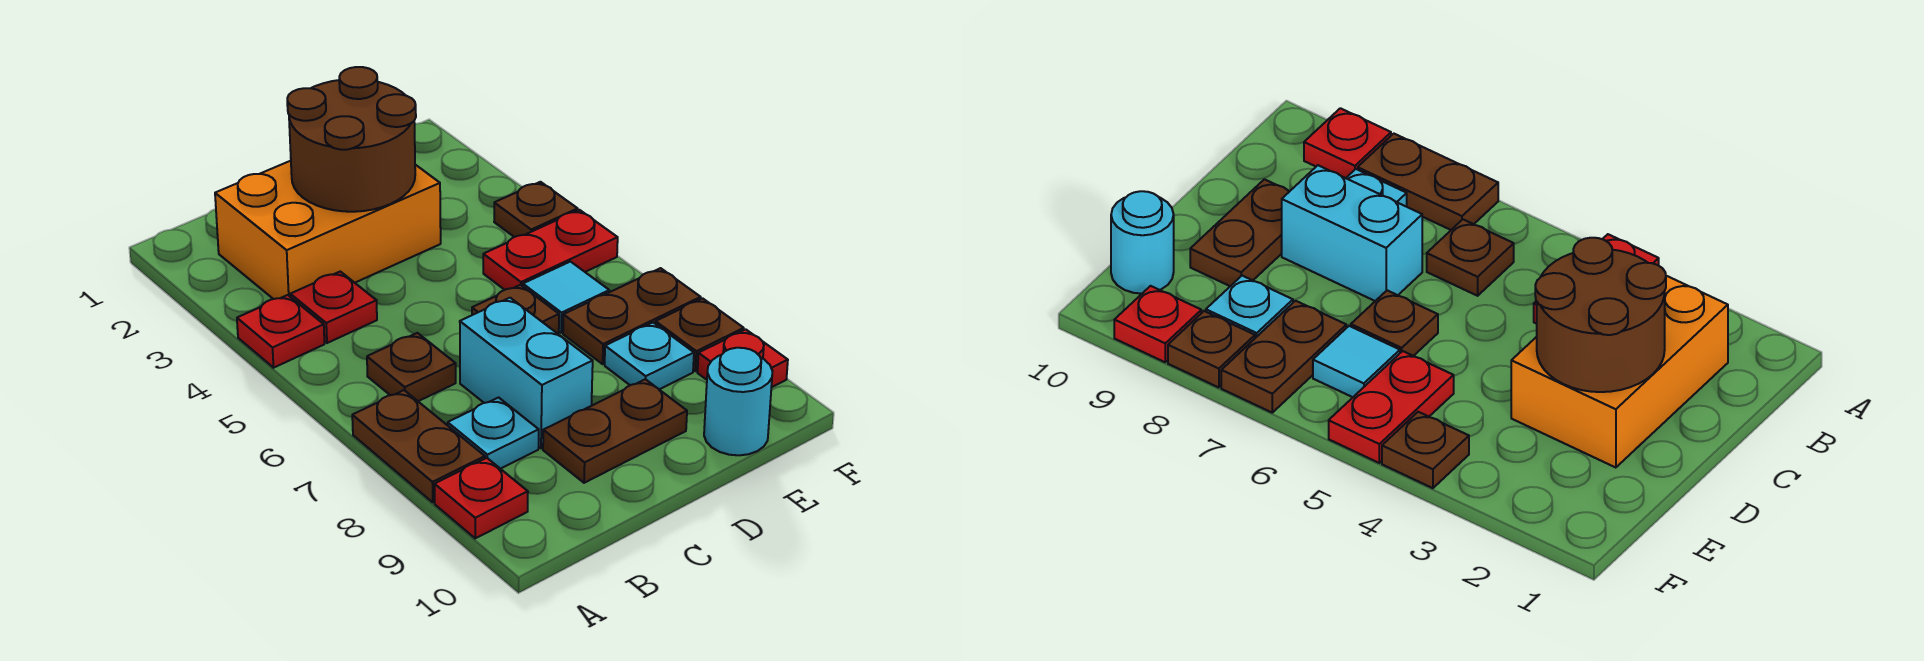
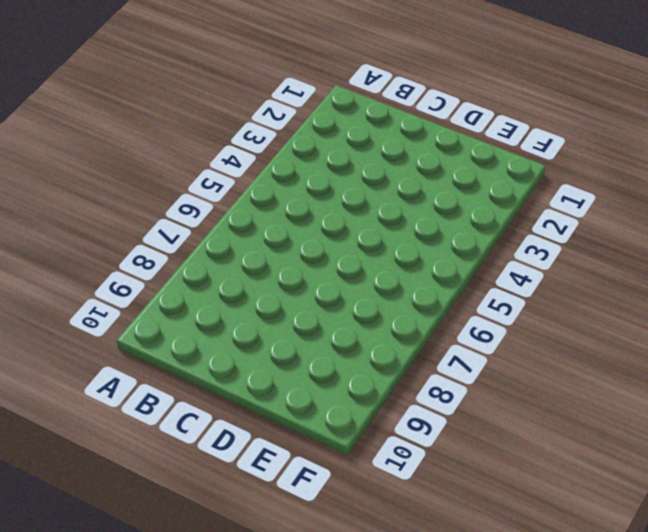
none -> red 1x1 plate [237,295,324,368]
none -> brown 1x2 plate [352,390,485,502]
none -> red 1x1 plate [435,458,528,538]

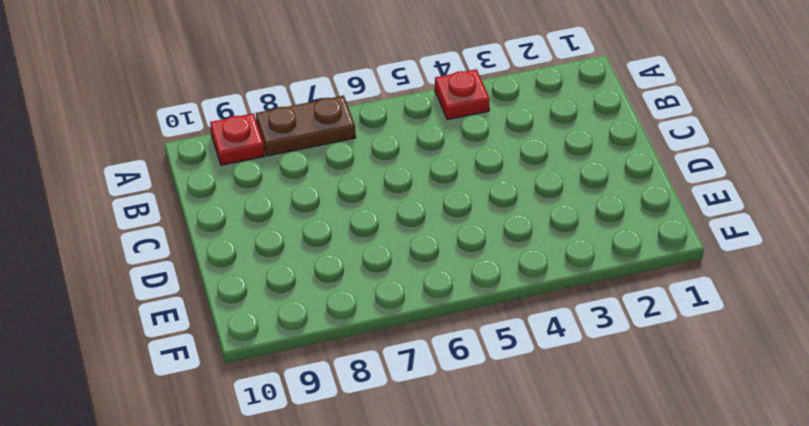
none -> orange 2x3 brick [215,161,441,299]
none -> red 1x1 plate [290,272,377,343]
none -> brown 1x1 plate [367,333,456,401]

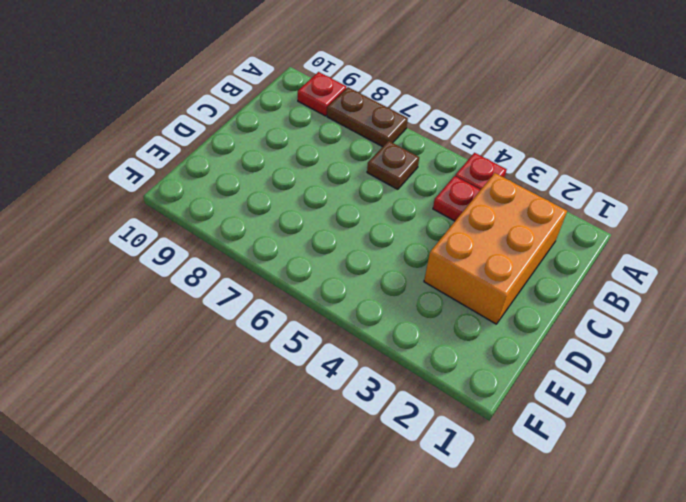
none -> cyan 1x1 plate [448,398,539,469]
none -> cyan 1x2 brick [460,298,593,448]
none -> brown 1x2 plate [543,379,687,483]

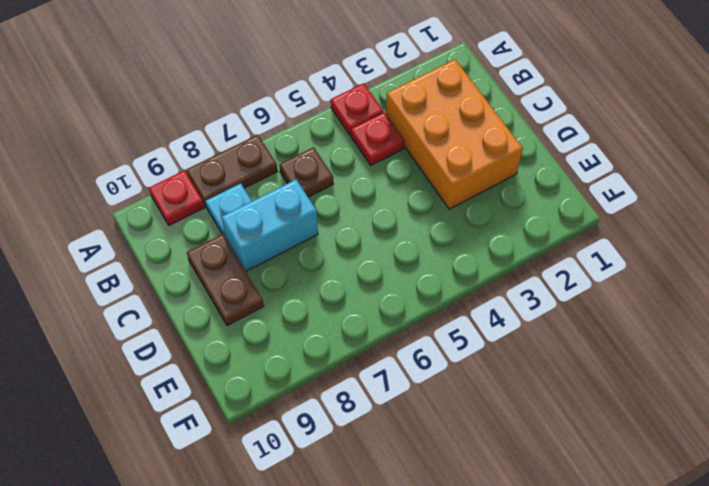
none -> brown 1x1 plate [472,285,559,334]
none -> red 1x2 plate [483,210,618,290]
none -> cyan 1x1 tile [523,262,609,333]

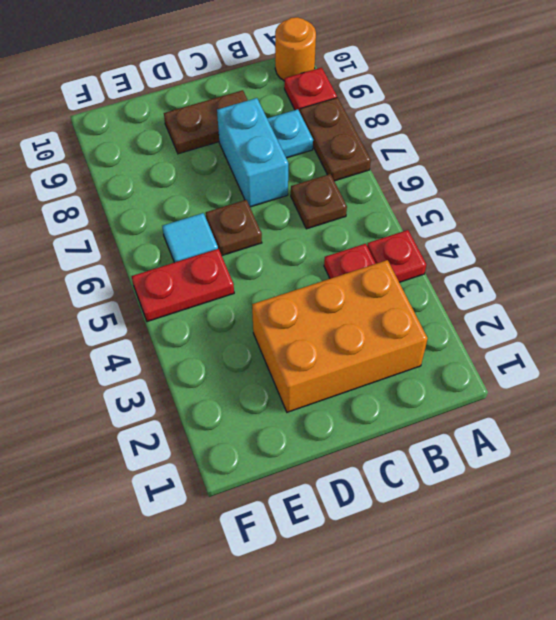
orange 1x1 round brick [275,17,316,81] -> none
none -> brown 1x2 plate [563,268,701,364]
none -> cyan 1x1 plate [605,323,694,390]
none -> cyan 1x1 round brick [704,348,773,455]

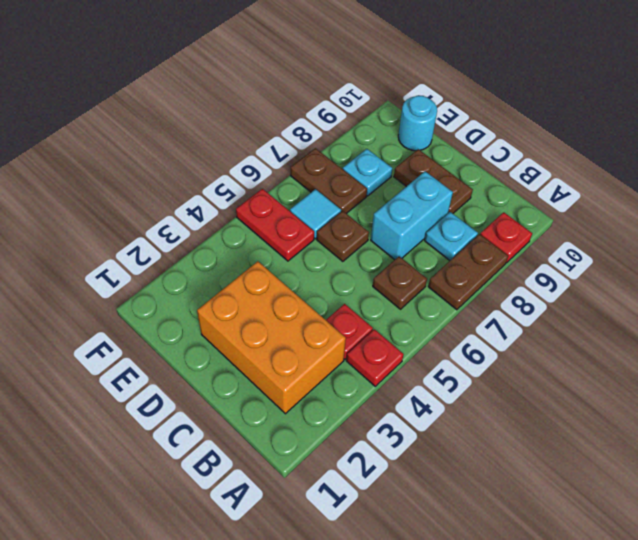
none -> brown 1x1 plate [494,182,578,237]
none -> brown 1x1 plate [655,298,744,371]
none -> red 1x1 plate [698,329,788,387]

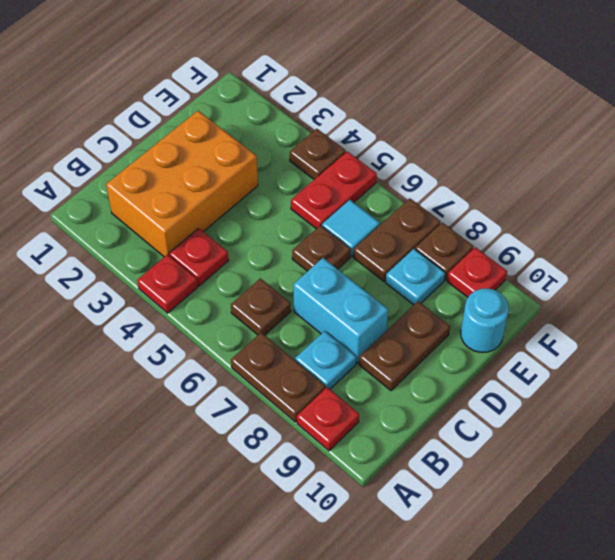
none -> brown 2x2 round brick [287,67,416,212]

